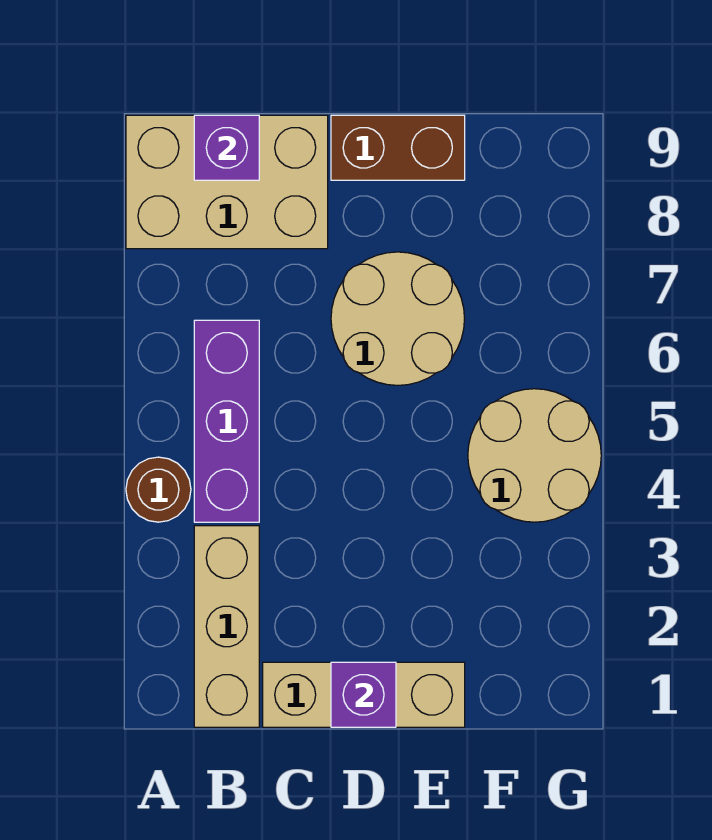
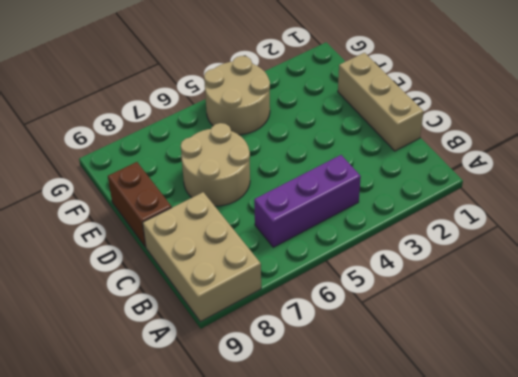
none -> brown 1x1 round brick [126,457,191,522]
none -> tan 1x3 brick [194,526,259,727]

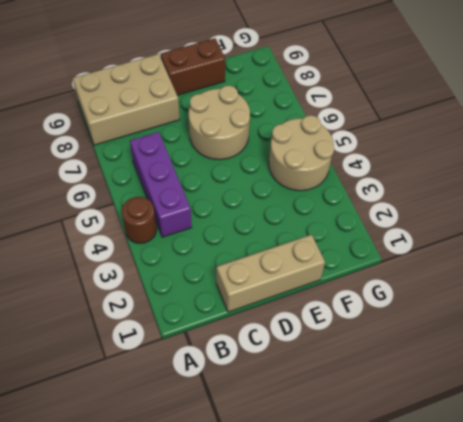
none -> tan 1x3 brick [194,526,259,727]
none -> purple 1x1 brick [194,115,259,180]

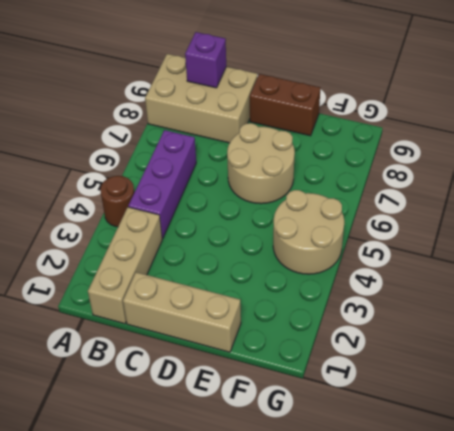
none -> purple 1x1 brick [331,662,396,727]

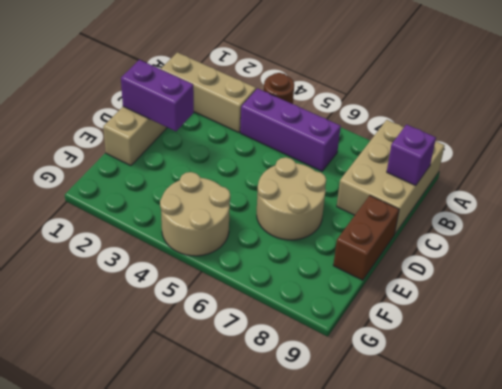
purple 1x2 brick [121,60,194,131] -> purple 1x1 brick [331,662,396,727]

